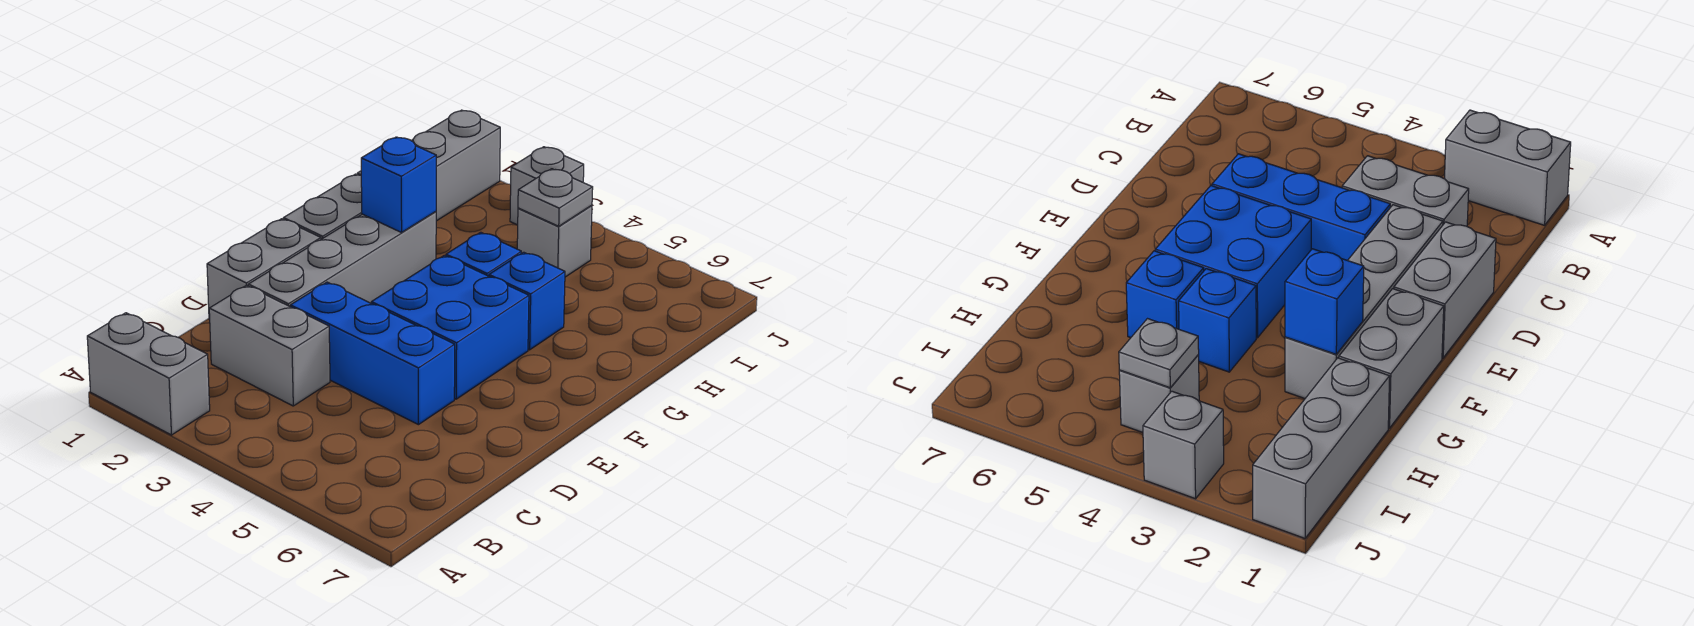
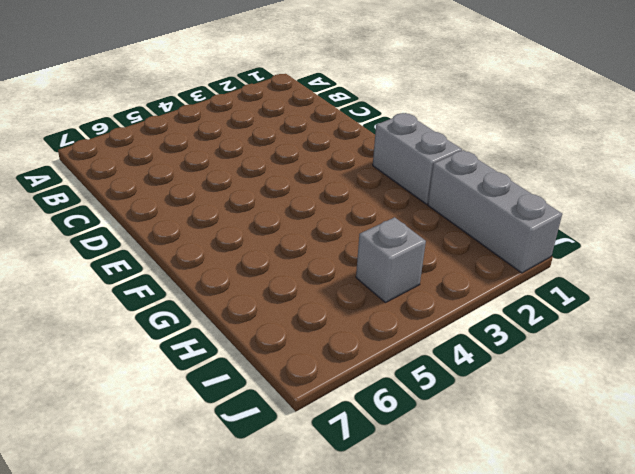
none -> grey 1x2 brick [87,313,210,435]
none -> grey 1x2 brick [209,285,330,406]
none -> grey 1x2 brick [207,219,321,320]

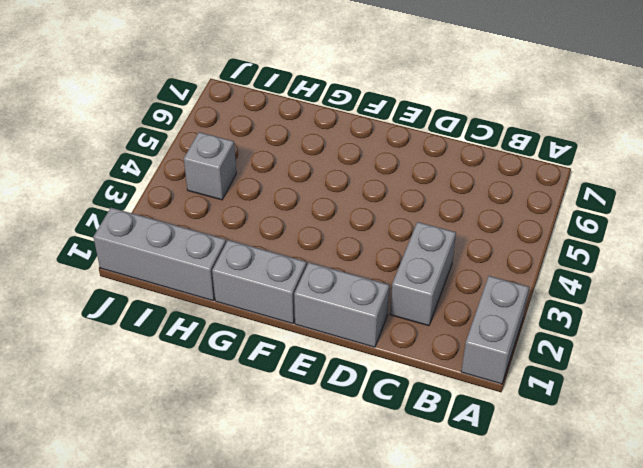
none -> grey 1x4 brick [248,212,436,307]
none -> blue 1x3 brick [290,282,455,425]
none -> blue 2x2 brick [371,255,529,399]

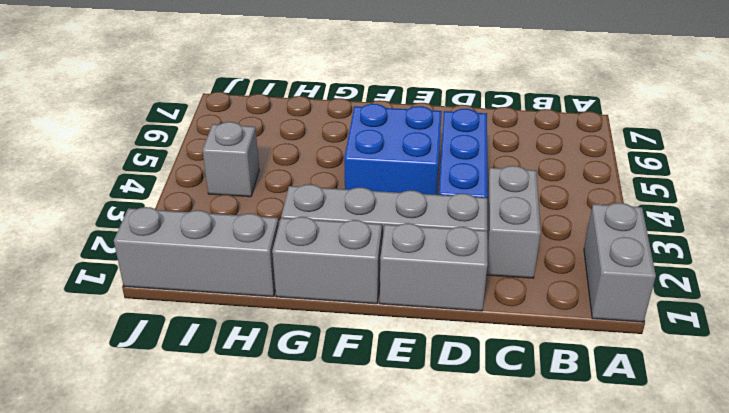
none -> blue 1x1 brick [446,232,521,276]
none -> blue 1x1 brick [489,252,565,350]
none -> grey 1x1 brick [510,147,584,225]

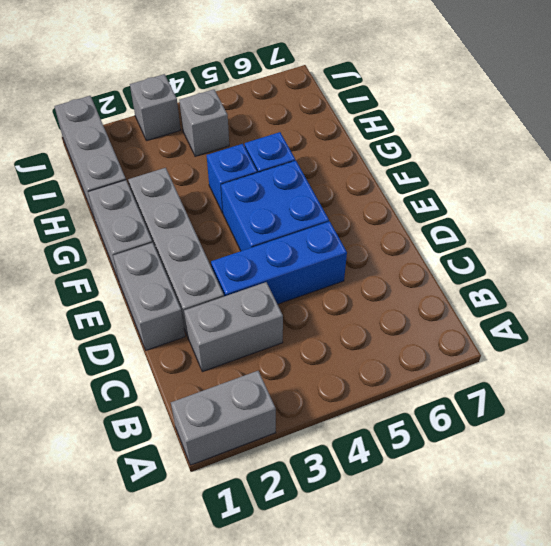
none -> blue 1x1 brick [361,137,436,233]
none -> grey 1x1 plate [518,169,593,226]

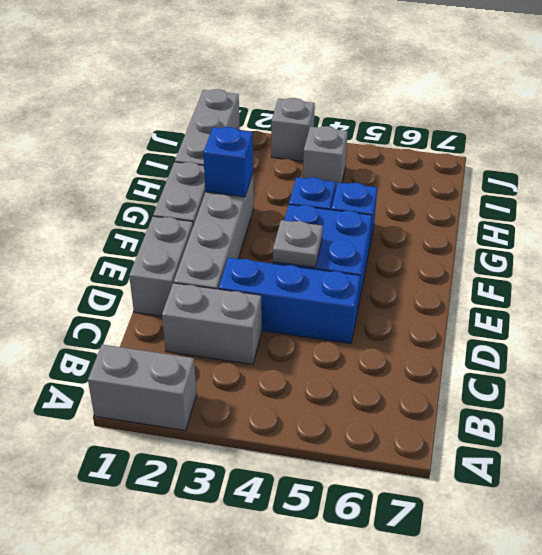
grey 1x1 plate [273,220,323,267] -> grey 1x1 plate moved to [518,169,593,226]

